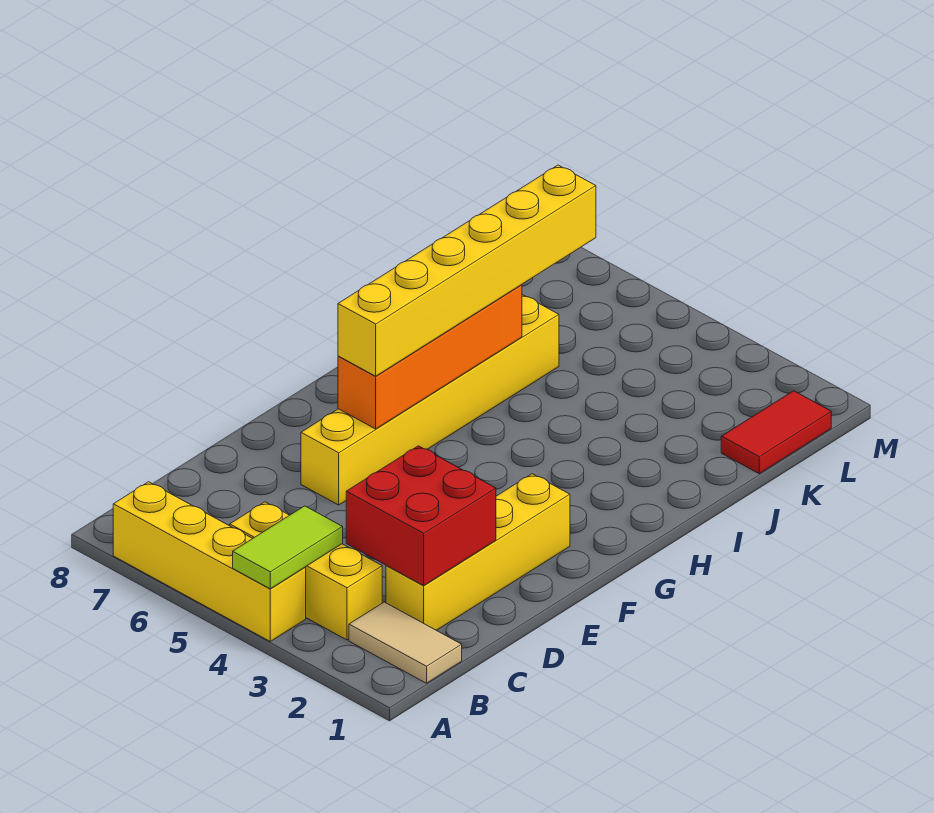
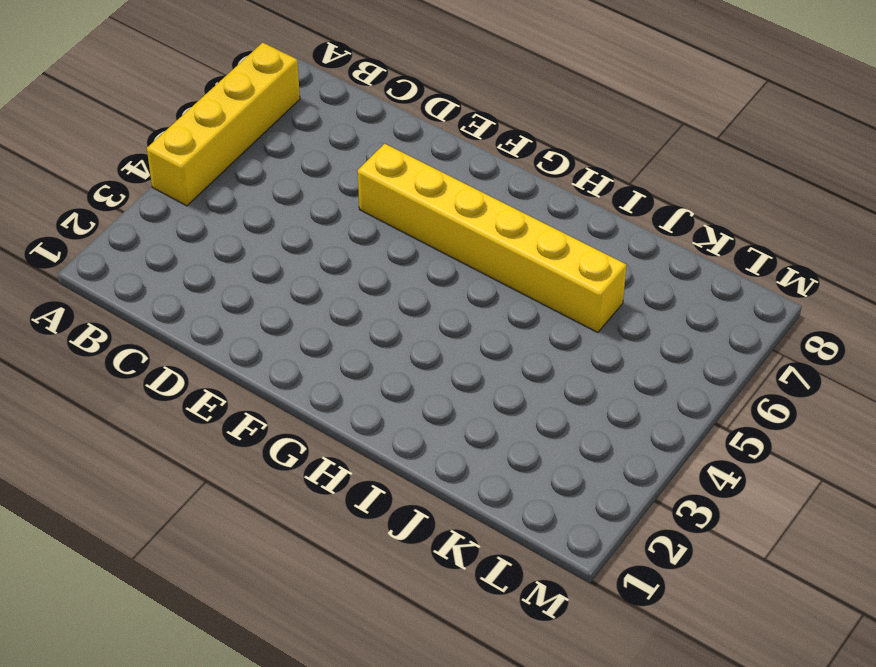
none -> tan 1x2 tile [349,602,462,683]
none -> yellow 1x3 brick [230,502,382,640]

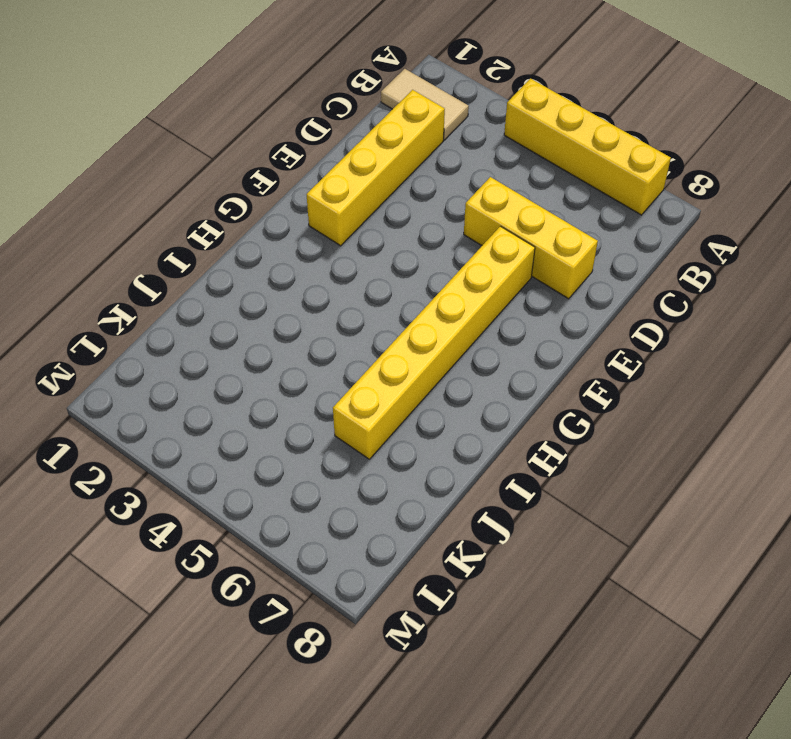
yellow 1x3 brick [464,177,598,299] -> yellow 1x3 brick moved to [230,502,382,640]
none -> red 1x2 tile [721,391,831,474]
none -> lime 1x2 tile [233,506,343,589]

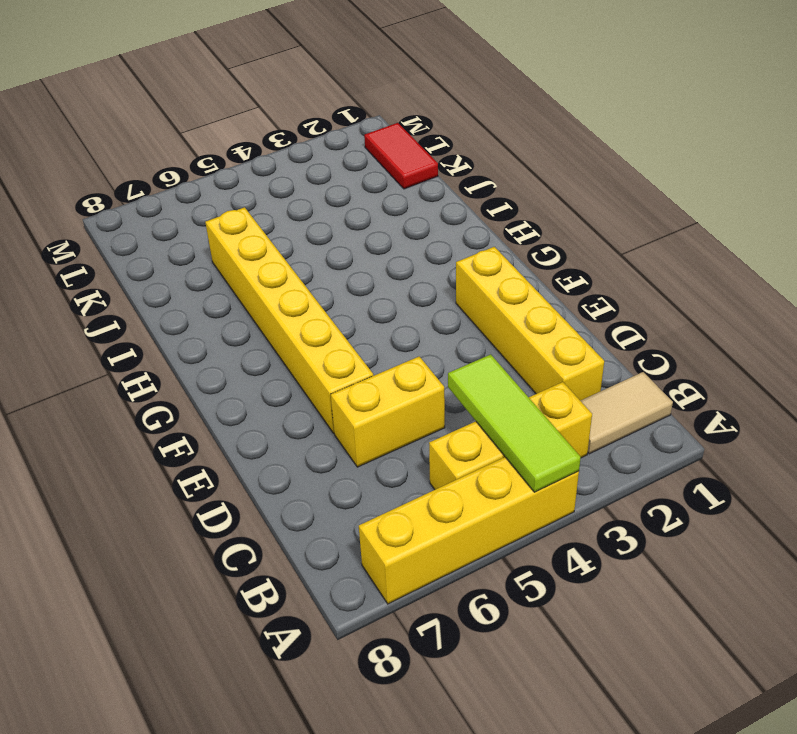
lime 1x3 tile [448,354,581,492] -> lime 1x2 tile [233,506,343,589]
yellow 1x2 brick [331,356,445,467] -> none
none -> red 2x2 brick [346,446,496,585]
none -> orange 1x4 brick [338,285,522,429]

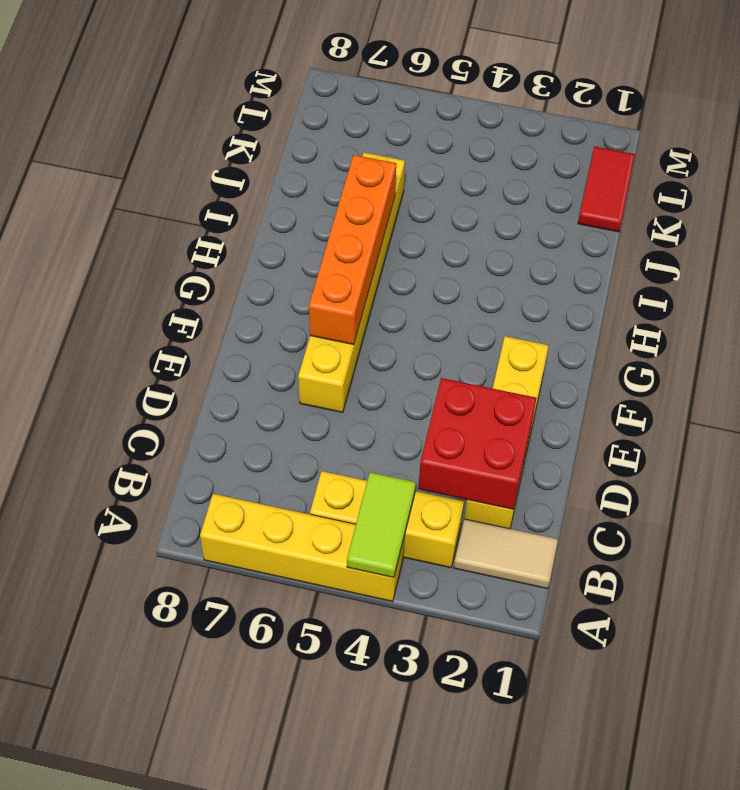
none -> yellow 1x6 brick [338,165,596,376]

